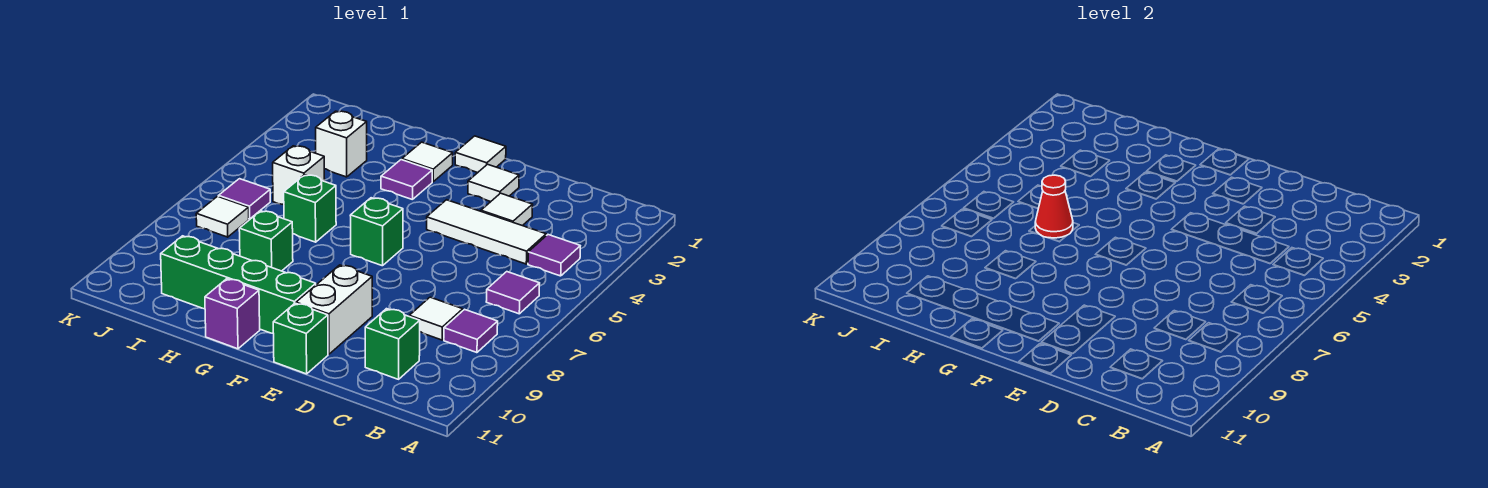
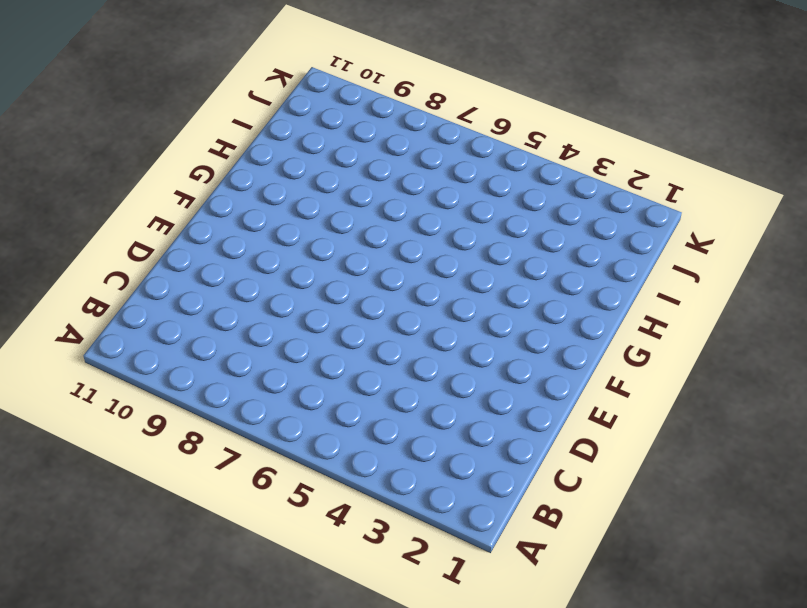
none -> purple 1x1 tile [528,235,580,276]
none -> purple 1x1 tile [486,272,540,314]
none -> purple 1x1 tile [444,309,498,353]

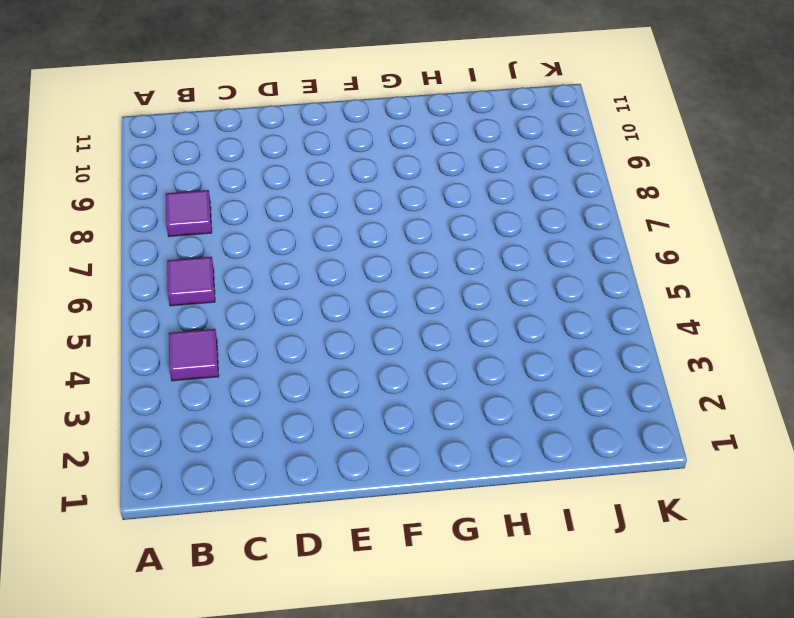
none -> white 1x3 tile [427,200,546,264]
none -> white 1x1 tile [409,297,463,340]
none -> green 1x1 brick [365,309,420,379]

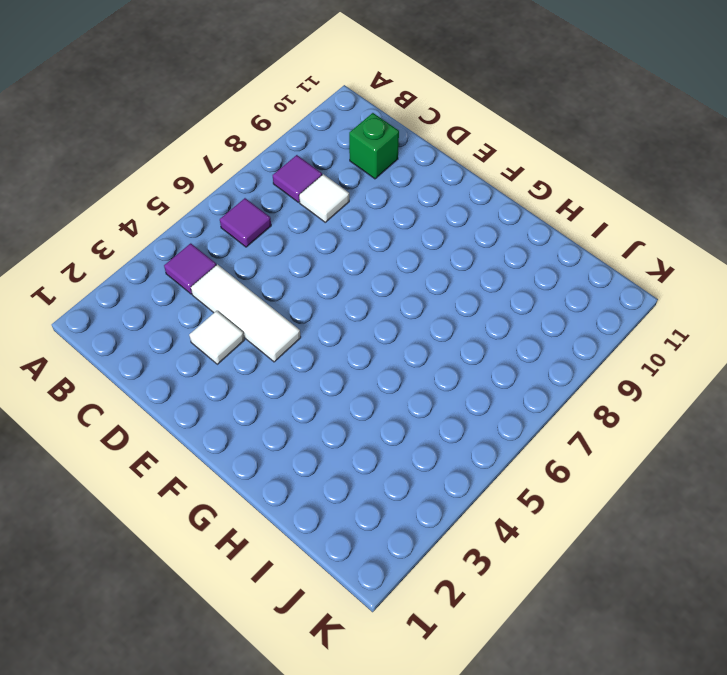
none -> white 1x1 tile [468,164,519,202]
none -> white 1x2 brick [296,265,372,354]
none -> green 1x1 brick [273,303,328,374]

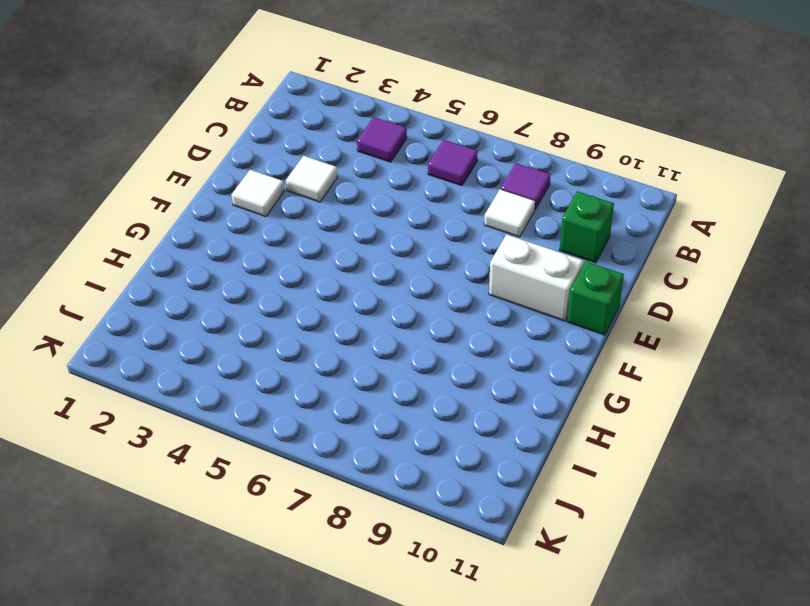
none -> white 1x3 tile [427,200,546,264]
none -> white 1x1 tile [455,136,506,173]
none -> green 1x1 brick [350,198,403,266]

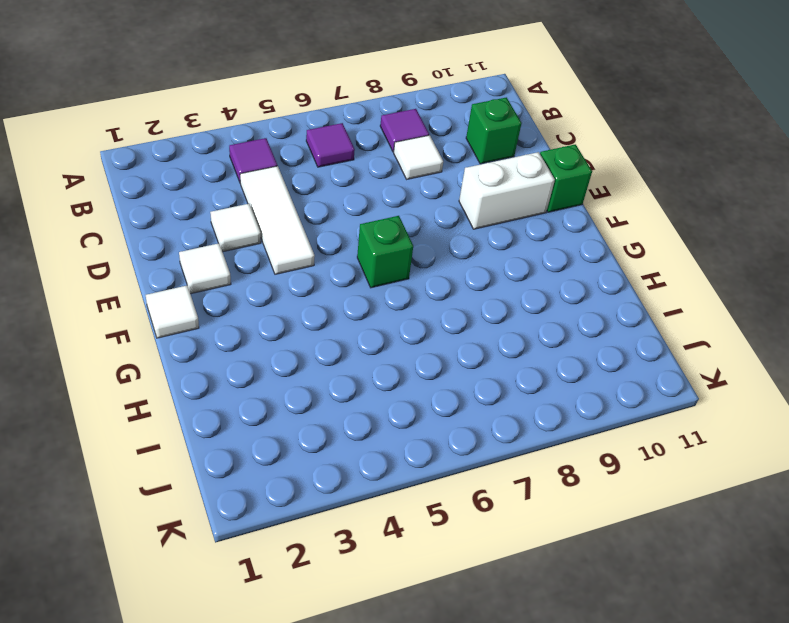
none -> green 1x4 brick [161,236,316,333]
none -> white 1x1 tile [402,142,453,182]
none -> purple 1x1 tile [381,160,432,200]

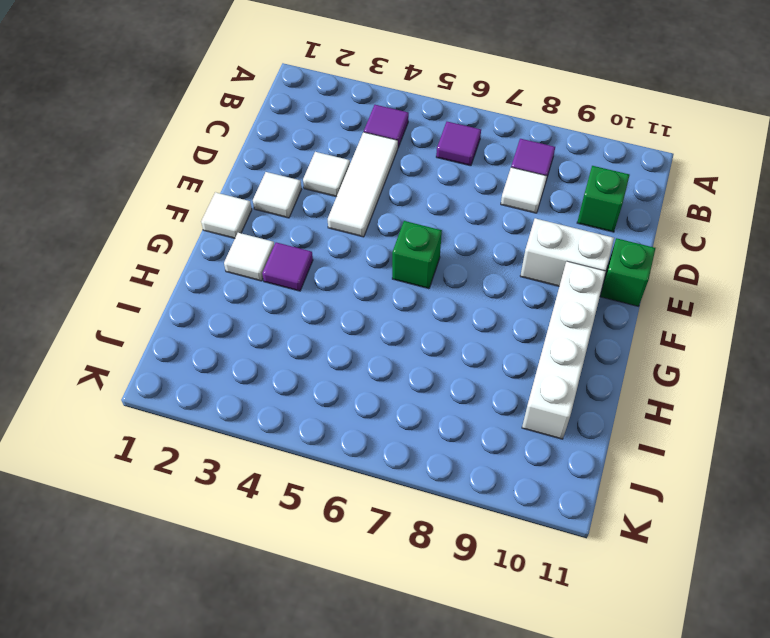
white 1x4 brick [522,261,606,439] -> green 1x4 brick [161,236,316,333]
none -> purple 1x1 brick [205,279,260,349]
none -> green 1x1 brick [284,175,336,242]
none -> green 1x1 brick [239,211,293,271]

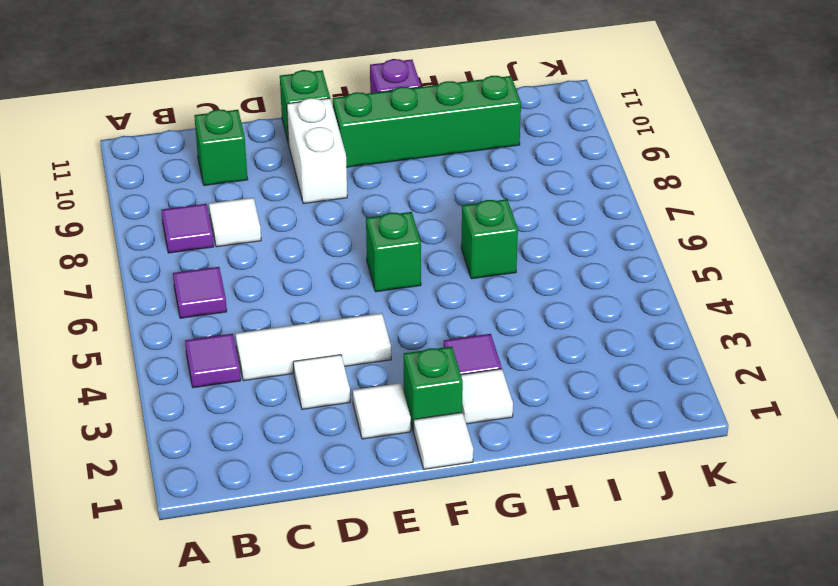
green 1x1 brick [404,347,463,431] -> green 1x1 brick moved to [239,211,293,271]
none -> white 1x1 brick [316,111,367,177]
none -> white 1x1 brick [273,146,325,205]
none -> purple 1x1 tile [219,179,270,219]

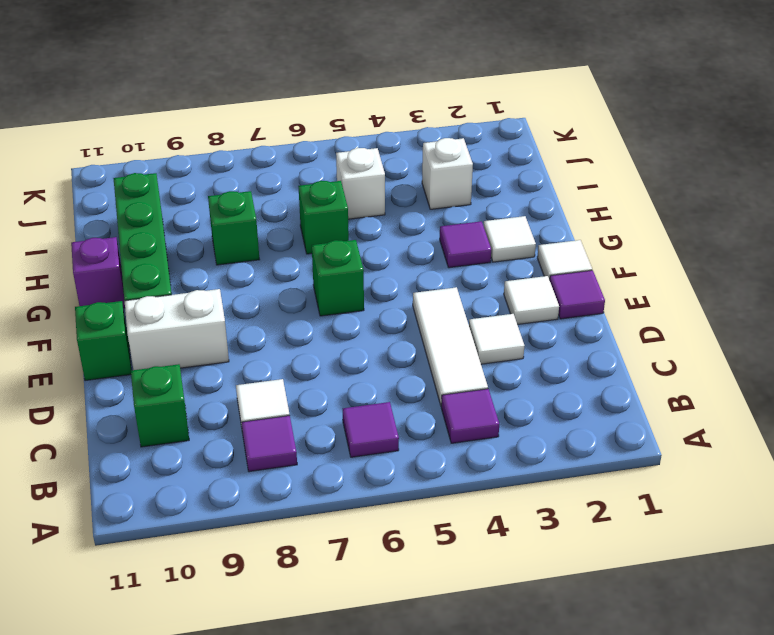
purple 1x1 tile [550,270,605,319] -> purple 1x1 tile moved to [219,179,270,219]
none -> white 1x1 tile [196,196,249,237]
none -> red 1x1 cone [1035,175,1073,238]

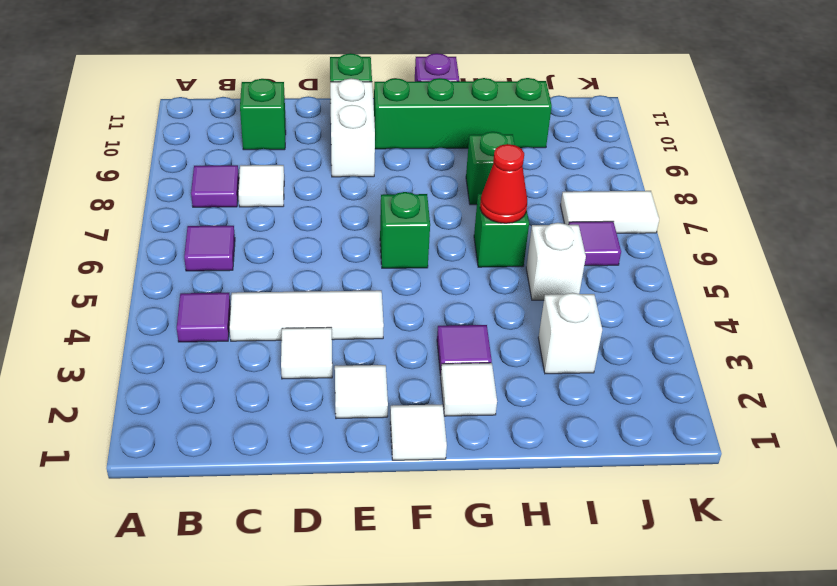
white 1x2 tile [561,191,659,233] -> white 1x1 tile [196,196,249,237]

